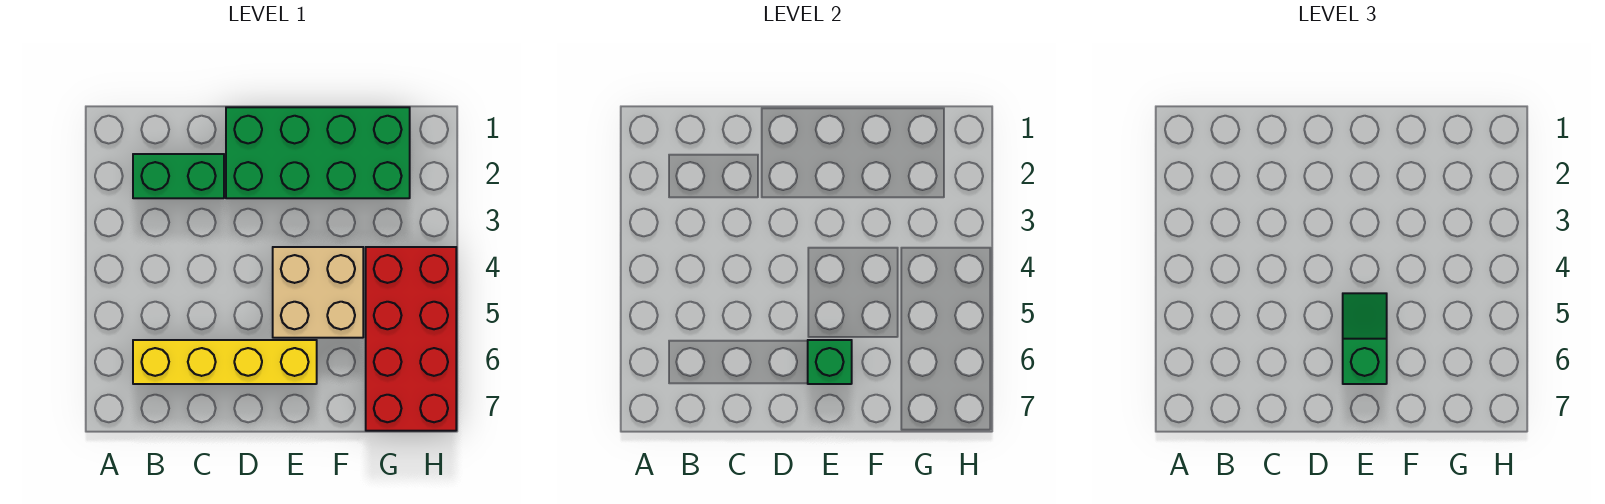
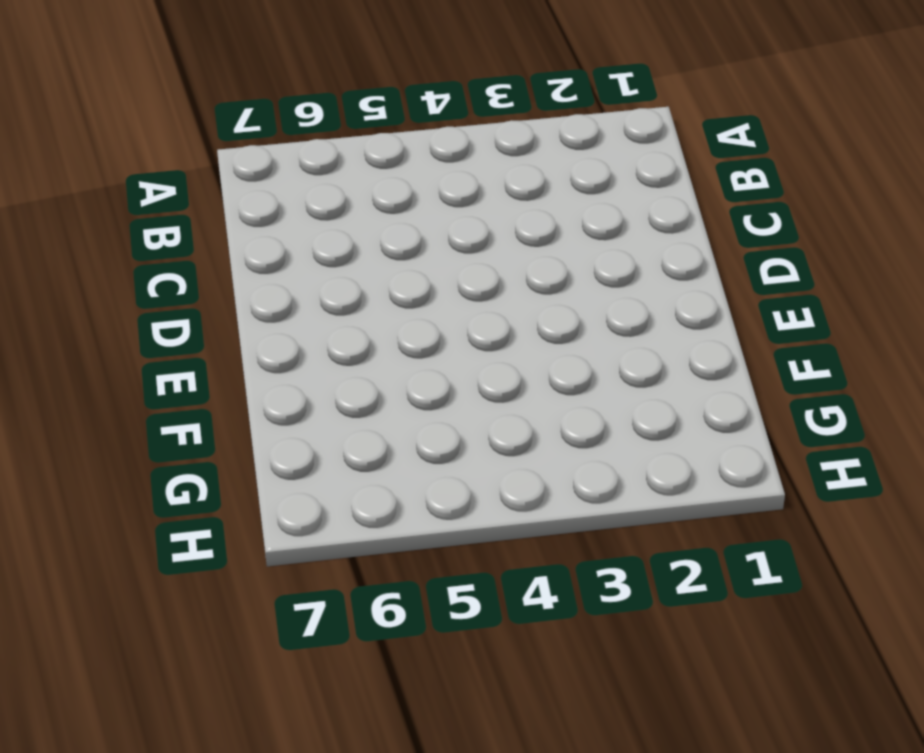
none -> green 1x2 brick [133,154,224,198]
none -> yellow 1x4 brick [133,340,317,384]

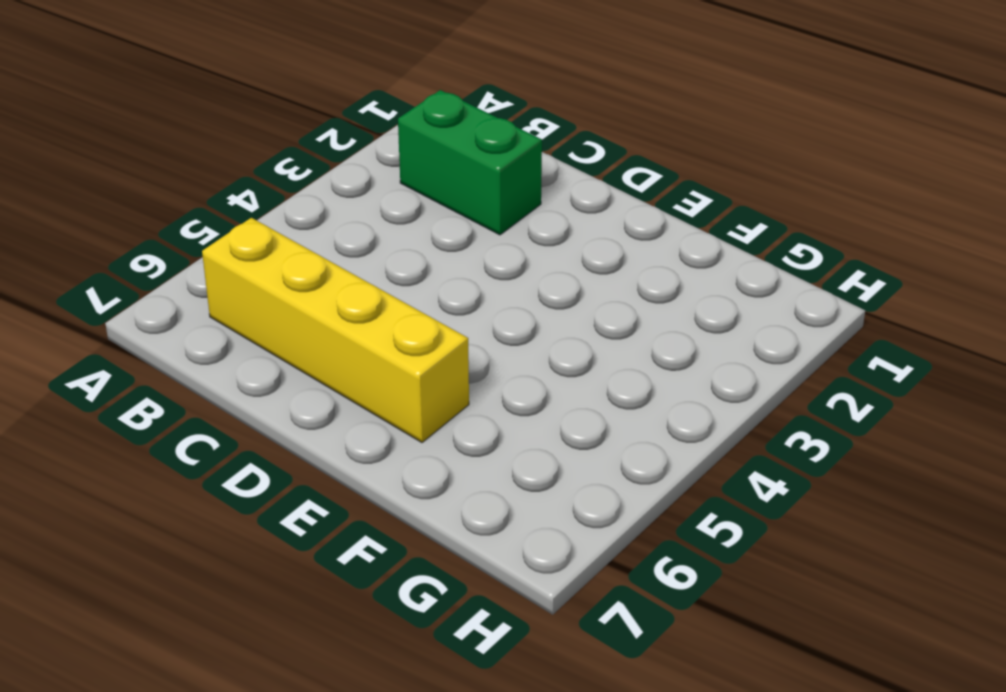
none -> green 2x4 brick [226,107,410,198]
none -> tan 2x2 brick [273,247,363,338]

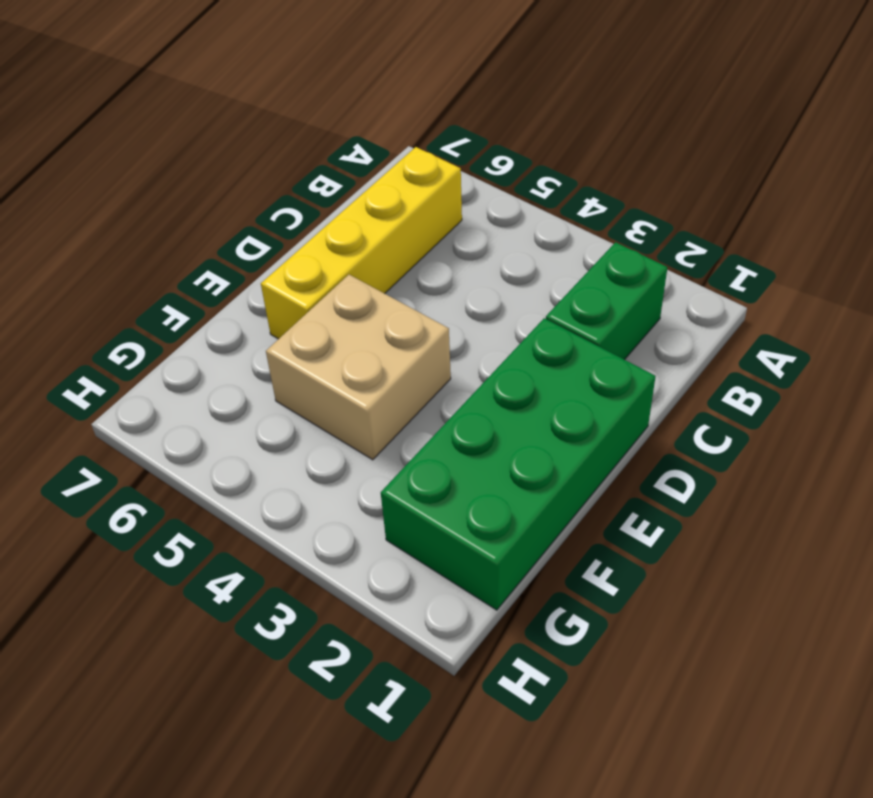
none -> red 2x4 brick [366,247,456,431]
none -> green 1x1 brick [808,340,852,384]

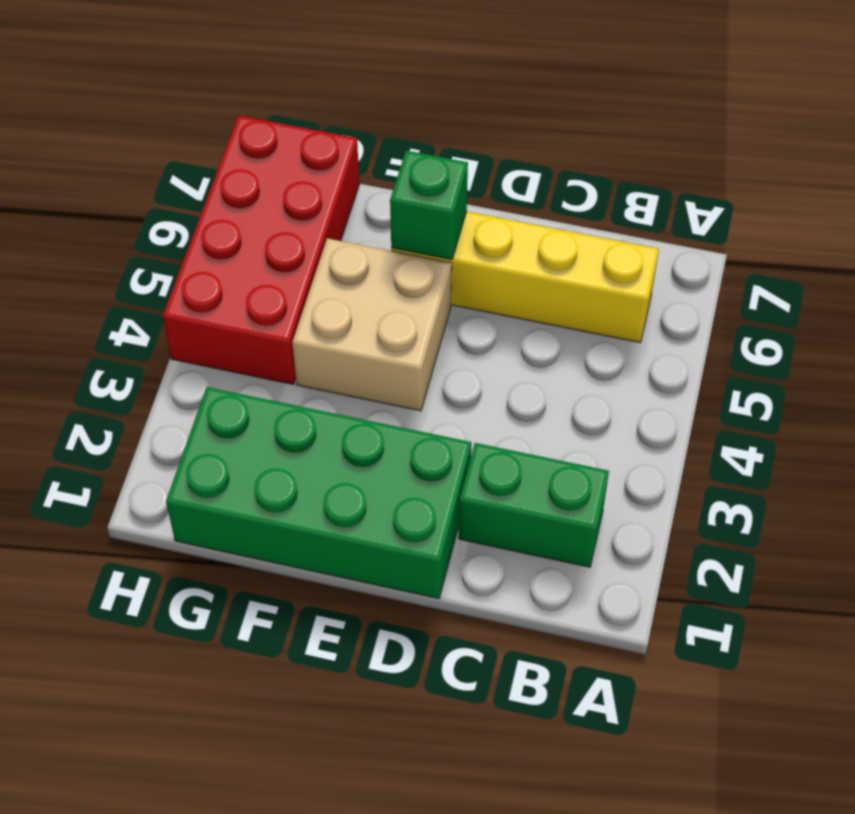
none -> green 1x2 slope [1343,293,1387,384]

